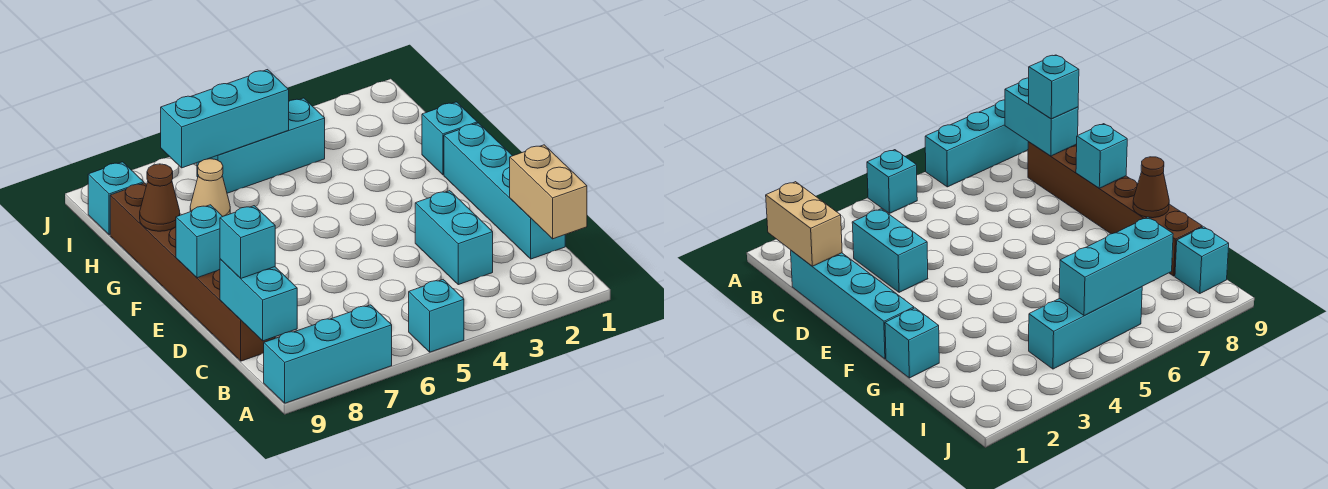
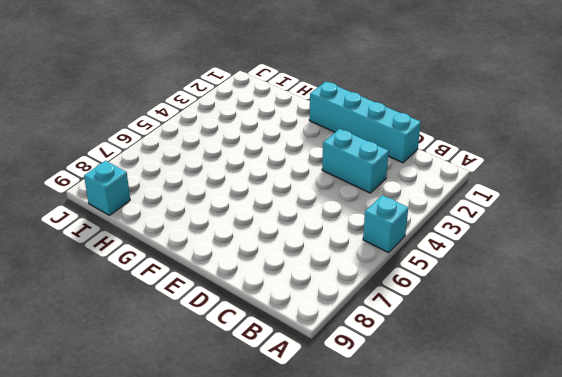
none -> cyan 1x3 brick [264,305,392,403]
none -> brown 1x6 brick [110,183,275,361]
none -> cyan 1x1 brick [422,102,477,175]

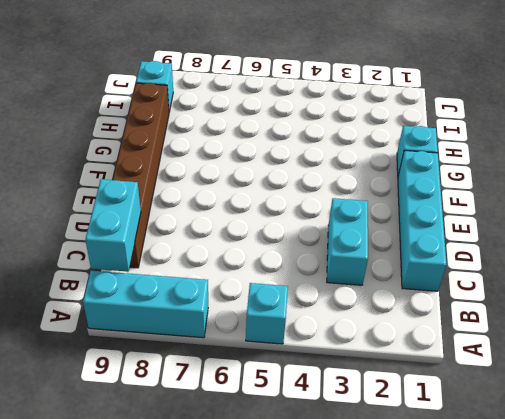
none -> tan 1x1 cone [190,159,230,216]
none -> cyan 1x3 brick [197,98,325,193]
none -> tan 1x2 brick [510,145,587,239]

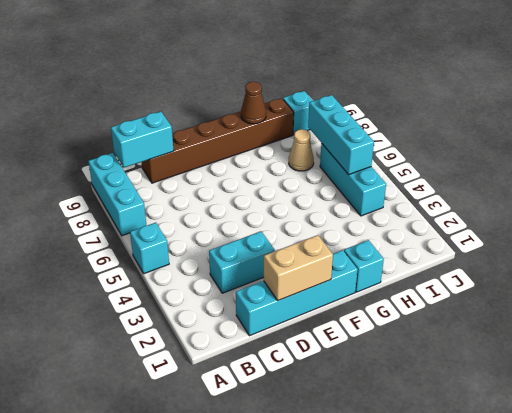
tan 1x2 brick [264,235,333,301] -> tan 1x2 brick moved to [510,145,587,239]
none -> cyan 1x1 brick [176,205,223,278]
none -> cyan 1x1 brick [220,206,275,278]

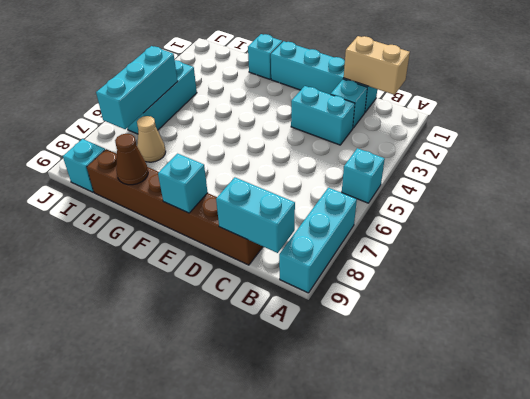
cyan 1x1 brick [331,79,367,128] -> cyan 1x1 brick moved to [220,206,275,278]

